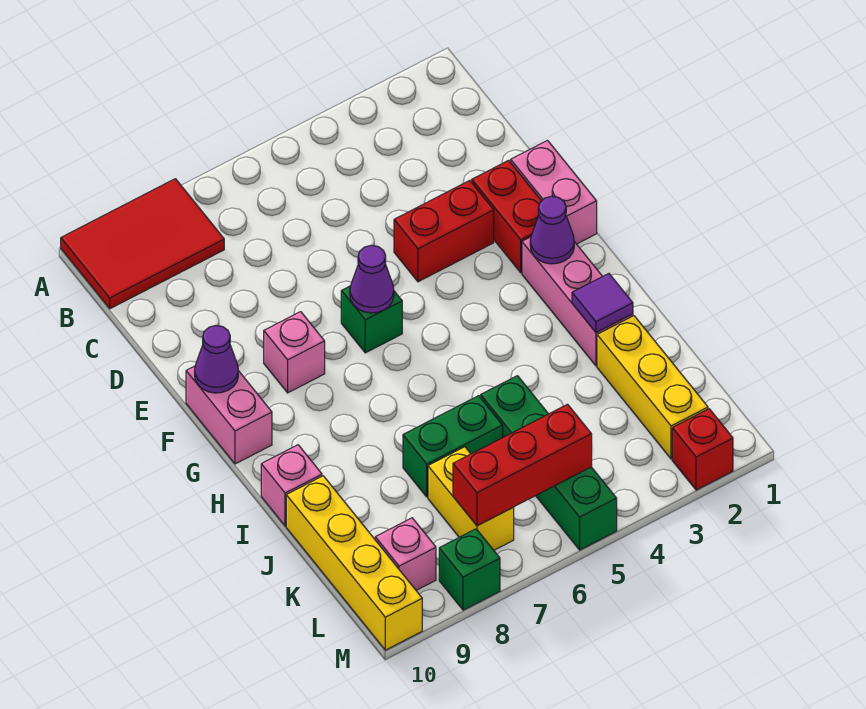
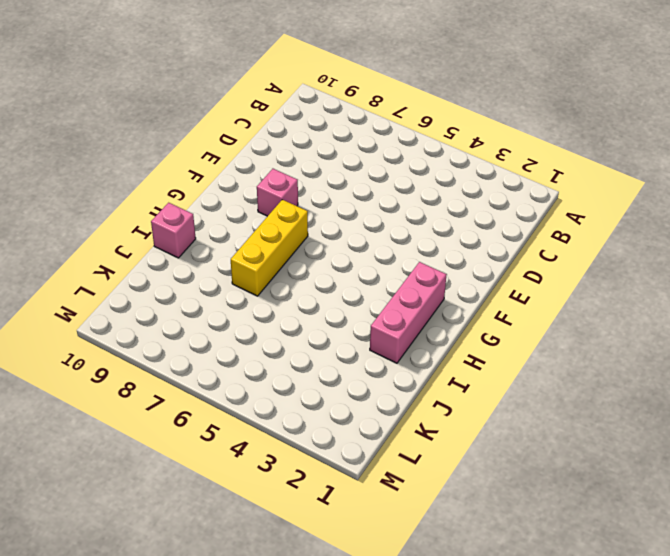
yellow 1x3 brick [231,200,308,296] -> yellow 1x3 brick moved to [597,316,708,459]
none -> red 2x3 tile [61,179,224,309]
none -> pink 1x2 brick [511,141,597,244]
none -> red 1x2 brick [472,160,541,273]

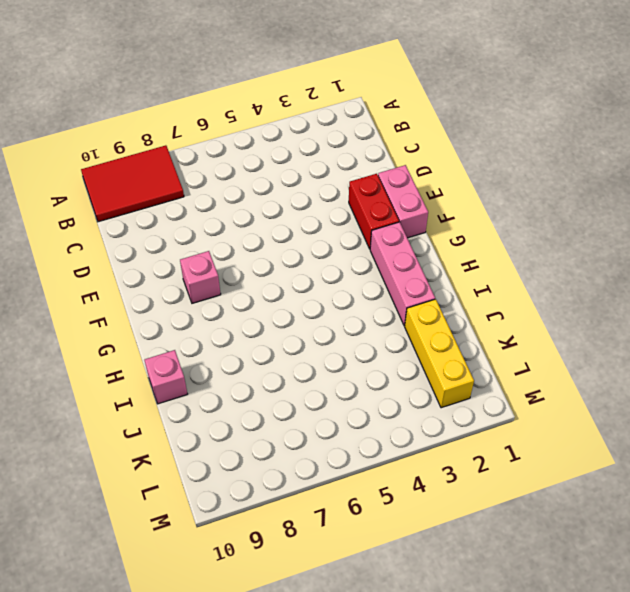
none -> red 1x2 brick [394,181,494,282]
none -> green 1x1 brick [341,286,402,353]
none -> pink 1x2 brick [186,366,272,464]

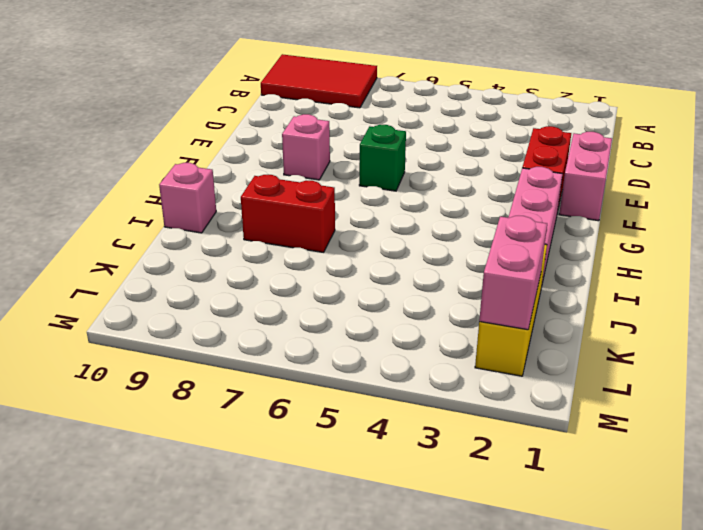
red 1x2 brick [241,175,335,252] -> red 1x2 brick moved to [394,181,494,282]
pink 1x2 brick [479,216,547,330] -> pink 1x2 brick moved to [186,366,272,464]
none -> green 1x4 brick [481,376,617,550]
none -> green 1x2 brick [403,396,503,497]
none -> yellow 1x4 brick [286,476,422,650]

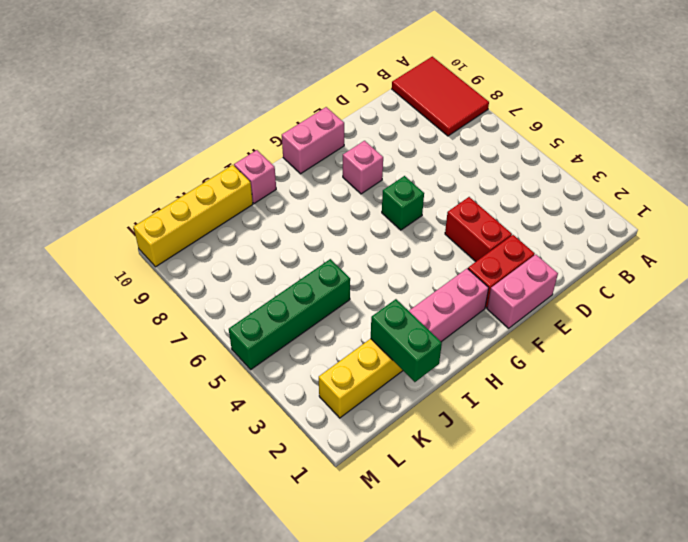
green 1x2 brick [371,299,442,382] -> green 1x2 brick moved to [403,396,503,497]
none -> yellow 1x2 brick [428,447,514,550]
none -> pink 1x1 brick [375,518,436,590]
none -> red 1x1 brick [672,409,733,490]

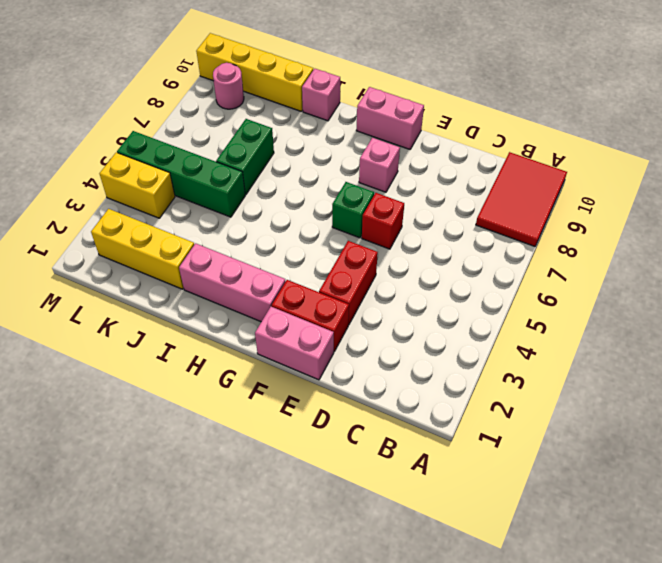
red 1x1 brick [362,193,404,249] -> red 1x1 brick moved to [672,409,733,490]
yellow 1x2 brick [100,152,175,218] -> yellow 1x2 brick moved to [428,447,514,550]
pink 1x1 round brick [213,63,244,109] -> pink 1x1 brick [375,518,436,590]
none -> green 1x1 brick [439,529,500,610]
none -> purple 1x1 cone [350,245,394,313]
none -> purple 1x1 cone [195,326,238,393]

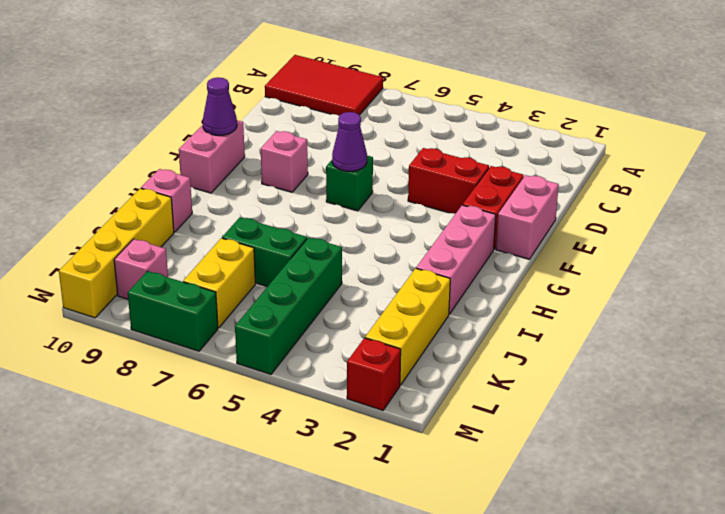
green 1x2 brick [128,271,218,351] -> green 1x1 brick [439,529,500,610]
none -> purple 1x1 cone [530,196,574,264]
none -> purple 1x1 tile [572,274,633,333]
none -> red 1x3 brick [453,404,592,526]

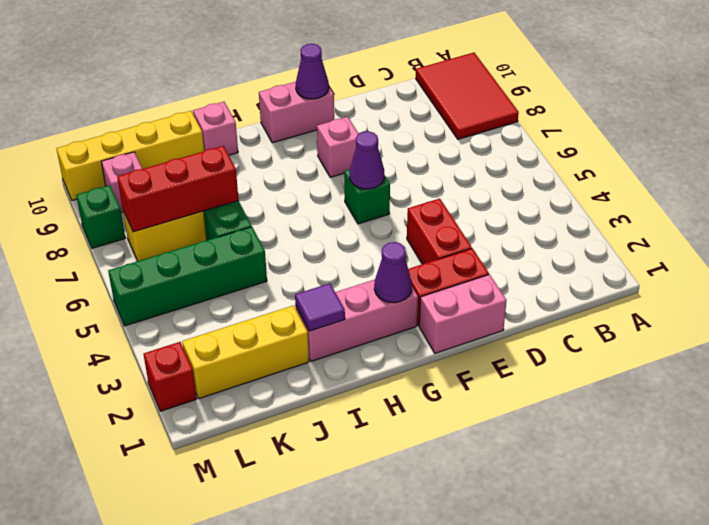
red 1x3 brick [117,146,239,232] -> red 1x3 brick turned to [453,404,592,526]

